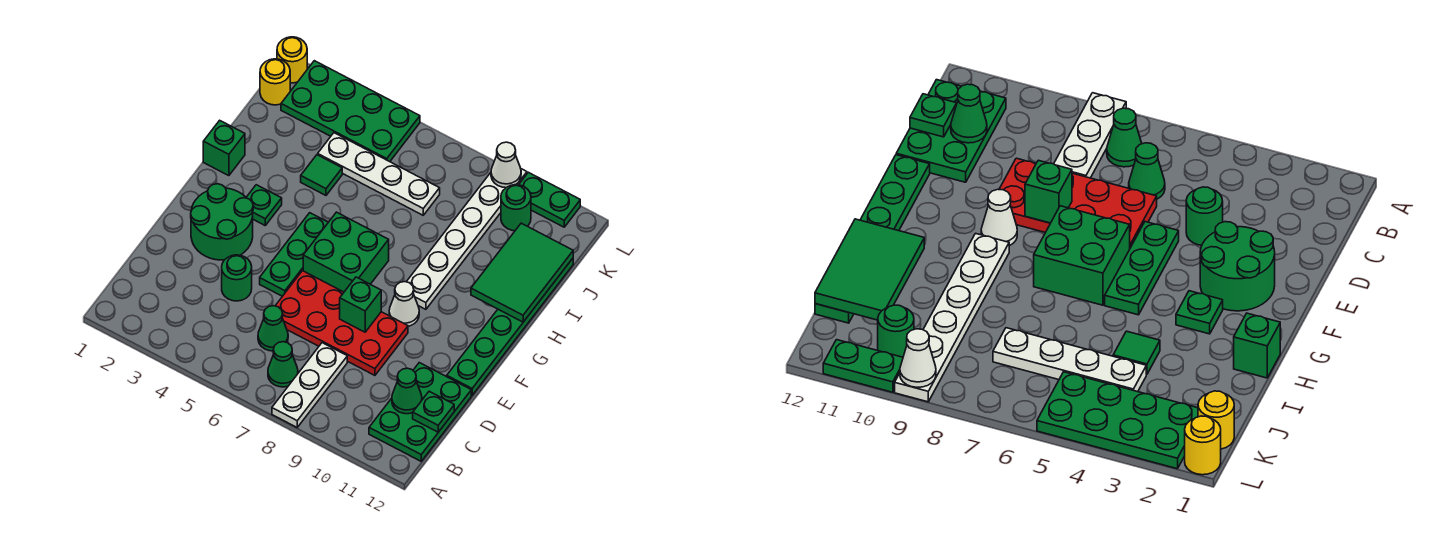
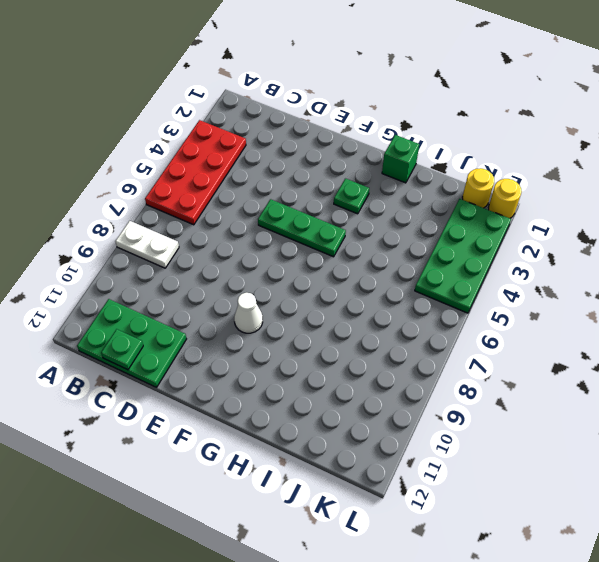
red 2x4 plate [145,120,246,225] -> red 2x4 plate moved to [275,271,408,375]
white 1x2 plate [115,221,179,268] -> white 1x3 plate [272,343,347,427]
none -> green 1x1 cone [268,342,298,387]
none -> green 1x1 cone [258,306,288,351]
none -> green 1x1 round brick [222,255,252,301]

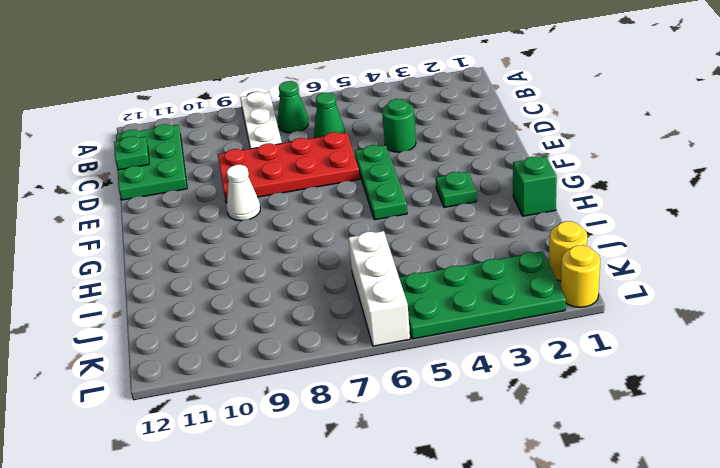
white 1x3 brick [348,231,410,346] -> white 1x4 plate [318,133,440,215]
none -> green 2x2 round brick [191,184,253,260]
none -> green 1x6 plate [447,258,573,395]
none -> green 2x2 brick [303,212,389,292]

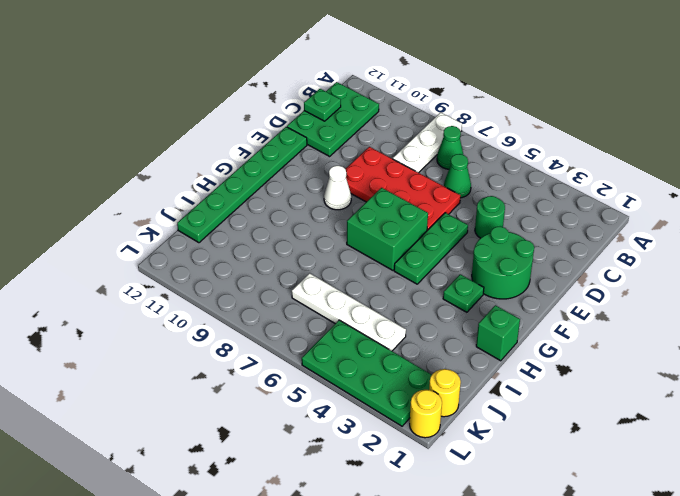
none -> white 1x6 plate [407,169,527,309]
none -> green 1x1 tile [301,155,342,195]
none -> green 1x1 round brick [501,185,531,231]

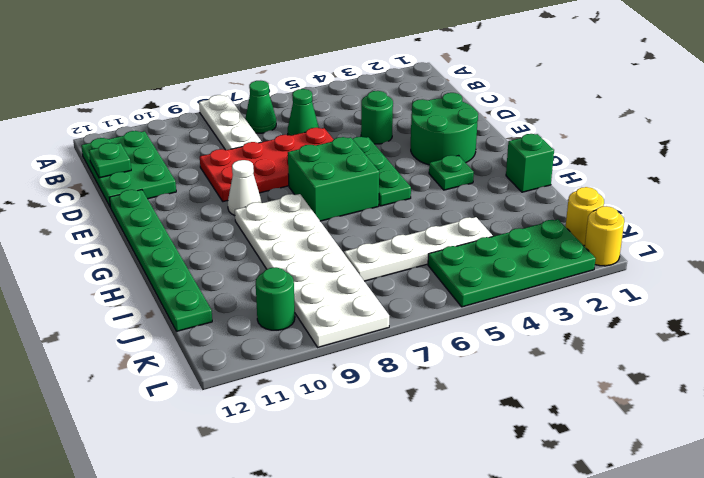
white 2x6 plate [235,194,389,347] -> white 1x6 plate [407,169,527,309]
none -> green 1x1 tile [301,155,342,195]
none -> green 1x2 plate [519,172,580,227]
none -> green 1x1 cone [392,368,422,414]

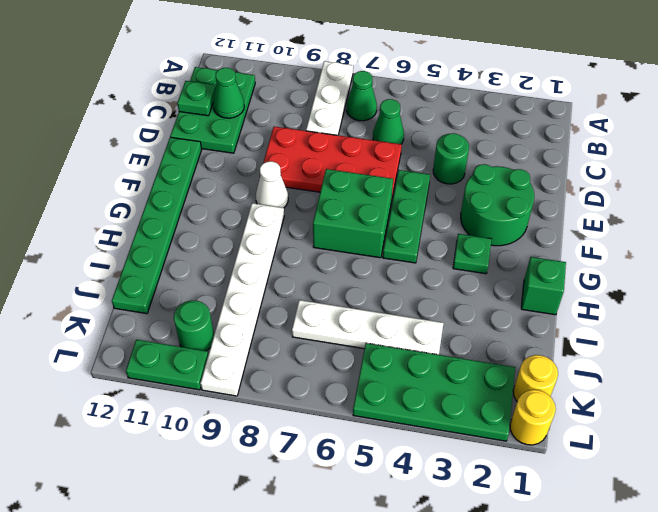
none -> green 1x1 tile [301,155,342,195]
none -> green 1x1 brick [340,277,381,332]
none -> green 2x3 tile [471,223,573,322]

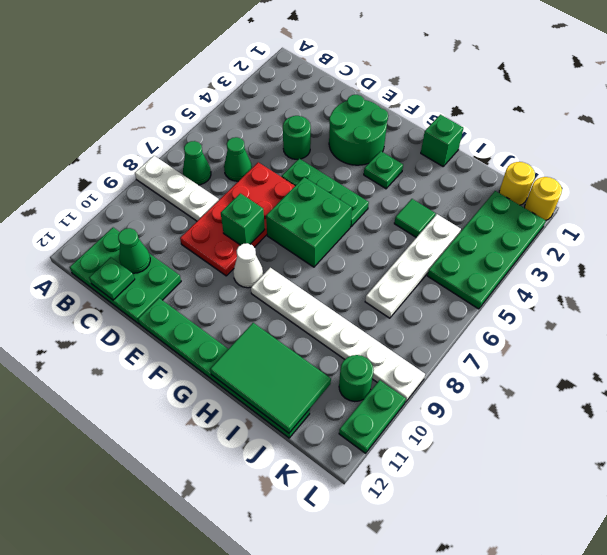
none -> white 1x1 cone [491,142,521,188]

